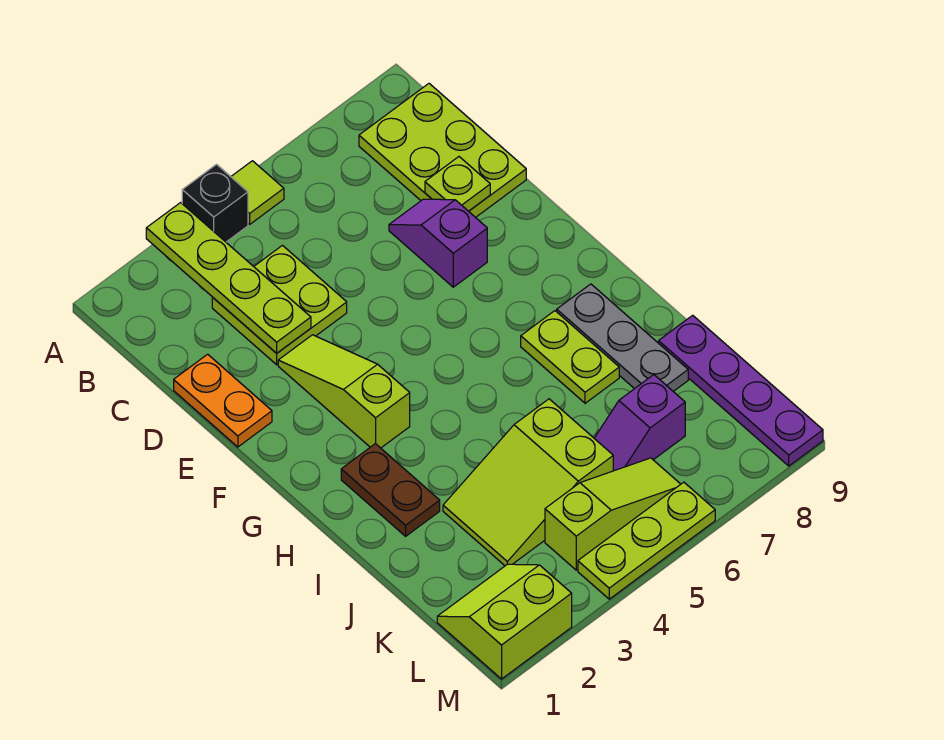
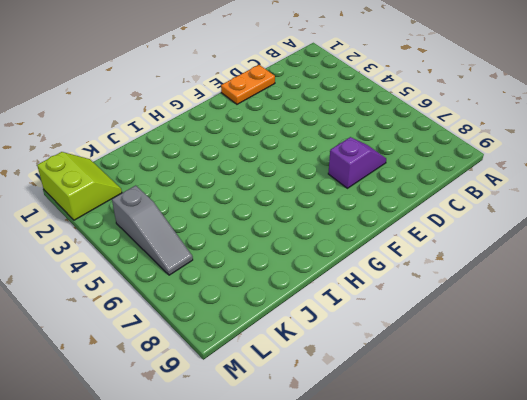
grey 1x3 slope [112,185,193,275] -> lime 1x3 slope [545,458,681,570]
none -> black 1x1 brick [182,165,248,242]
none -> lime 1x1 tile [231,161,284,224]
none -> lime 2x3 plate [359,84,526,217]

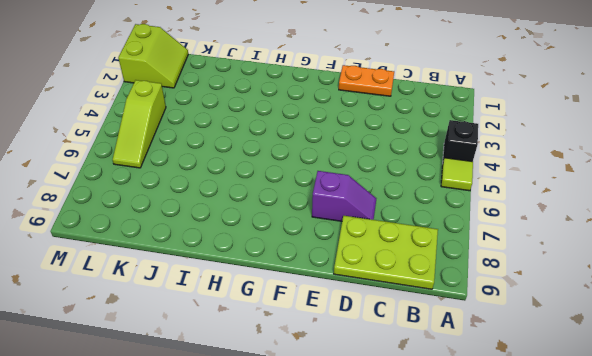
none -> lime 2x2 plate [212,245,347,365]
none -> lime 1x3 slope [278,335,410,448]
none -> brown 1x2 plate [341,444,440,536]

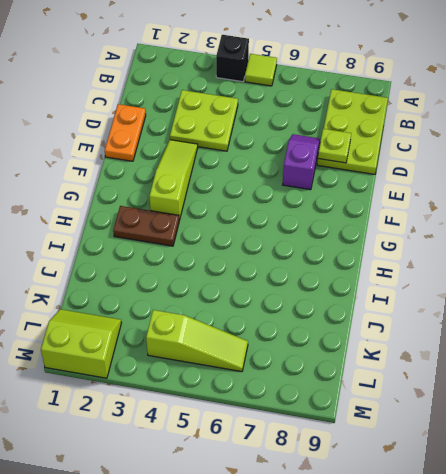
brown 1x2 plate [113,206,179,246] -> brown 1x2 plate turned to [341,444,440,536]
none -> lime 1x2 plate [521,311,619,403]
none -> grey 1x3 plate [557,284,688,391]
none -> lime 2x3 slope [443,399,613,566]

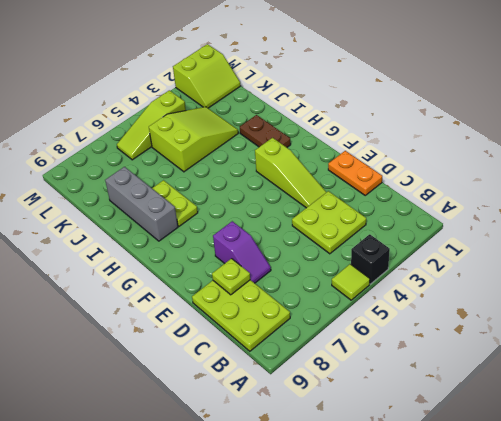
grey 1x3 brick [105,167,178,241] -> grey 1x3 plate [557,284,688,391]
none -> purple 1x4 plate [659,315,823,466]
none -> purple 1x2 slope [594,375,685,471]
none -> lime 1x3 plate [578,482,715,599]

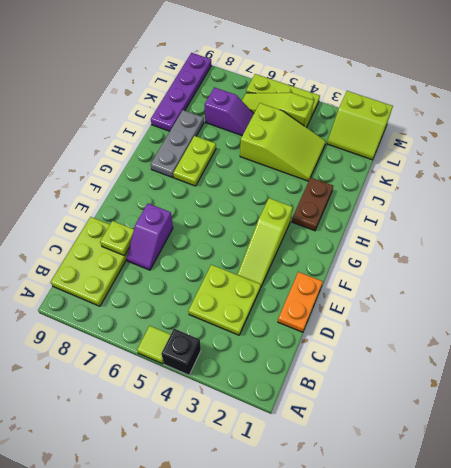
none -> lime 1x4 plate [146,203,311,353]

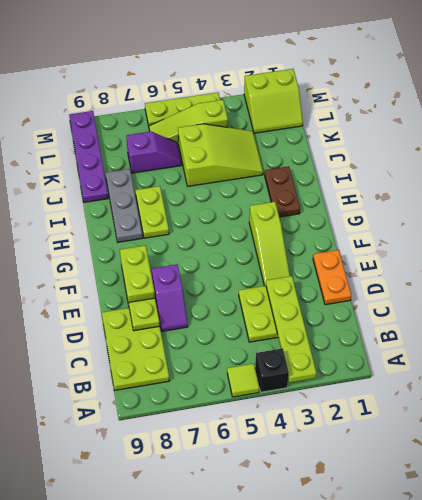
lime 1x2 brick [120,245,155,305] -> none

